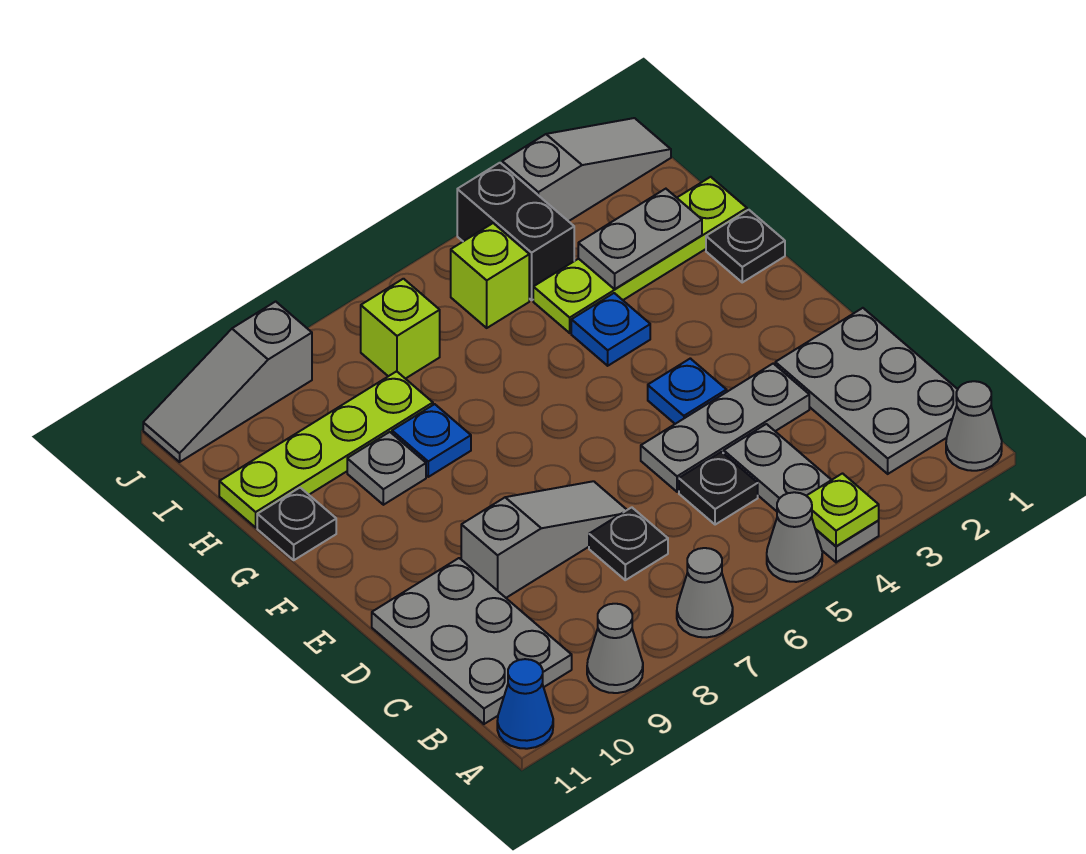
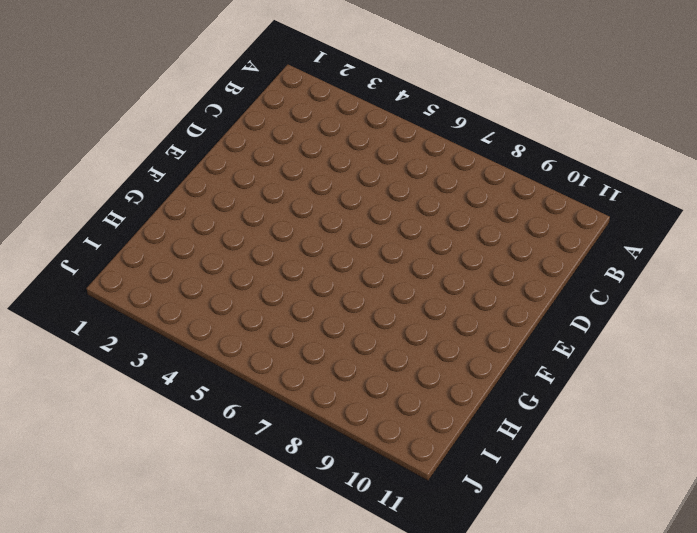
none -> grey 1x1 cone [946,381,1002,471]
none -> grey 1x3 plate [724,424,879,562]
none -> grey 1x1 cone [767,492,822,582]

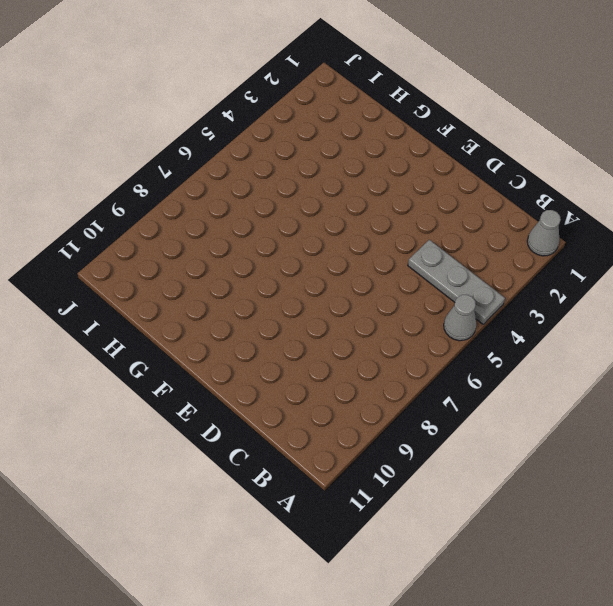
none -> grey 1x1 cone [677,548,733,637]
none -> grey 1x1 cone [587,604,643,693]
none -> blue 1x1 cone [497,659,553,749]

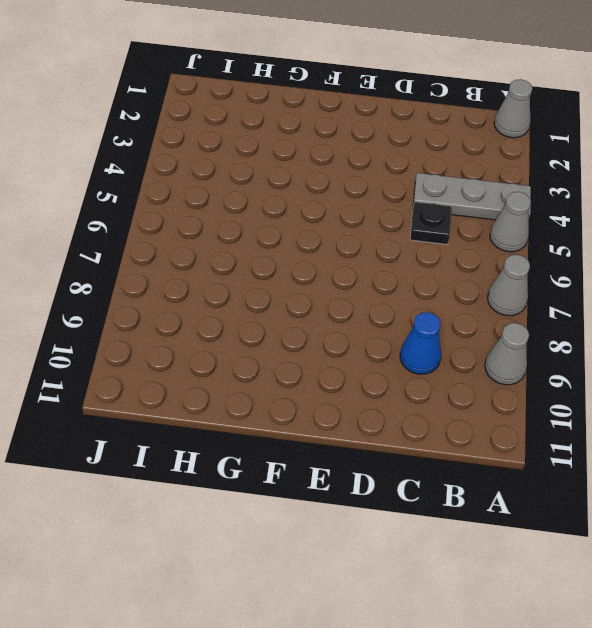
blue 1x1 cone [400,312,441,374] -> blue 1x1 cone moved to [497,659,553,749]
none -> grey 2x3 plate [775,308,958,474]
none -> grey 2x3 plate [372,558,572,724]
none -> black 1x1 plate [589,507,668,580]

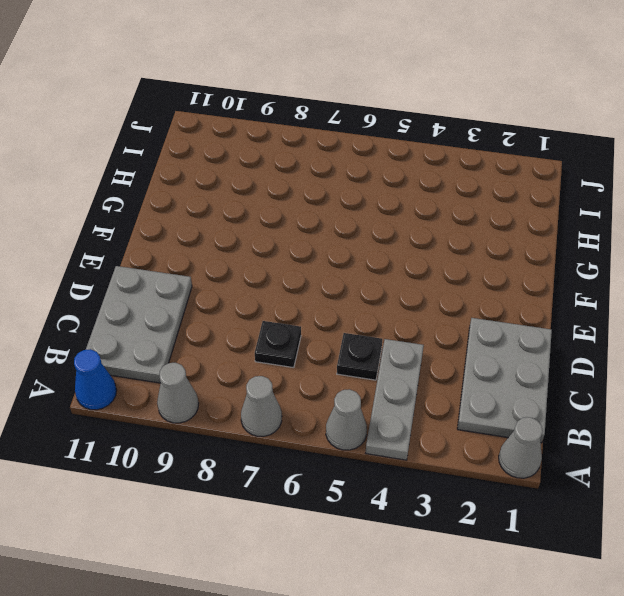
none -> grey 1x3 plate [641,364,809,492]
none -> grey 1x3 slope [461,481,627,598]
none -> blue 1x1 plate [648,358,727,424]

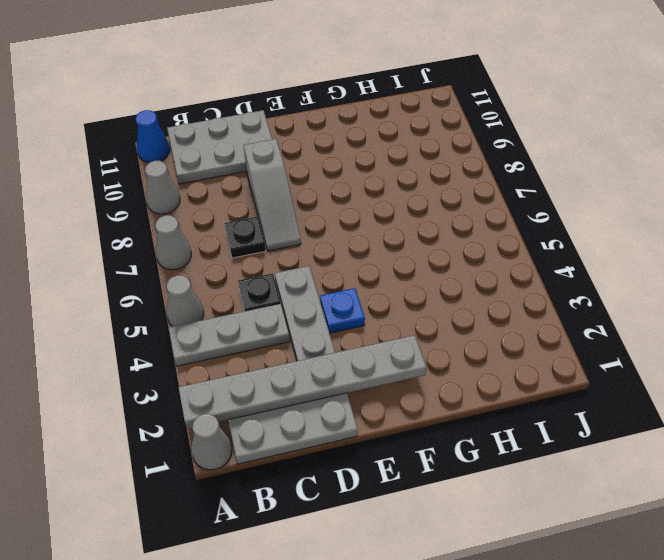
grey 1x6 plate [179,335,427,429] -> none
none -> black 1x1 plate [706,210,785,282]
none -> blue 1x1 plate [571,293,650,366]
none -> blue 1x1 plate [392,404,471,477]

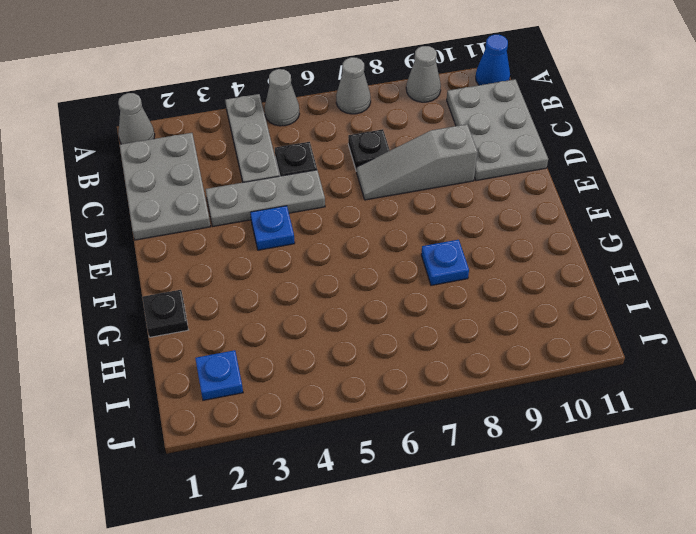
blue 1x1 plate [195,350,243,400] -> blue 1x1 plate moved to [571,293,650,366]
none -> grey 1x1 plate [347,432,426,505]
none -> black 1x1 plate [257,488,336,560]
none -> lime 1x4 plate [533,177,747,333]

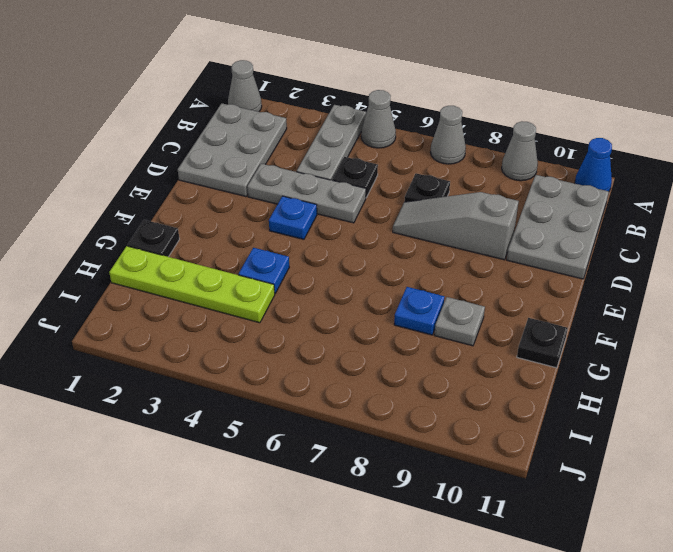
none -> lime 1x4 plate [219,371,433,527]
none -> black 1x2 brick [457,163,574,300]
none -> lime 1x1 brick [451,223,529,328]

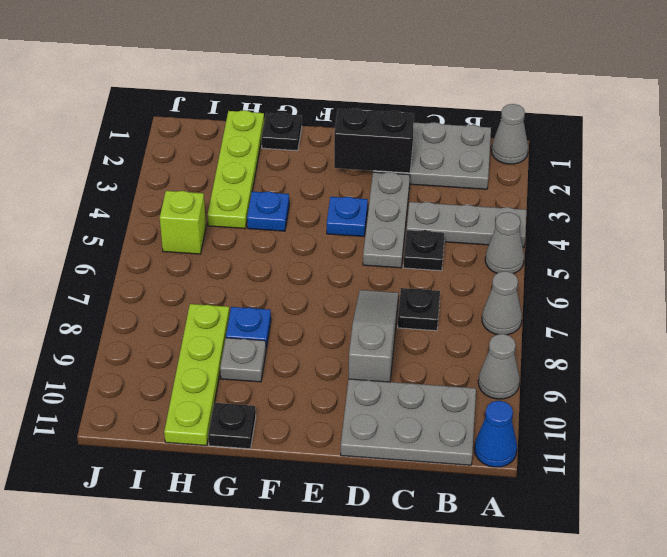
black 1x2 brick [334,108,414,173] -> black 1x2 brick moved to [457,163,574,300]
none -> lime 1x1 brick [361,279,440,379]
none -> grey 1x3 slope [502,118,671,221]
none -> grey 1x3 slope [143,301,312,462]

